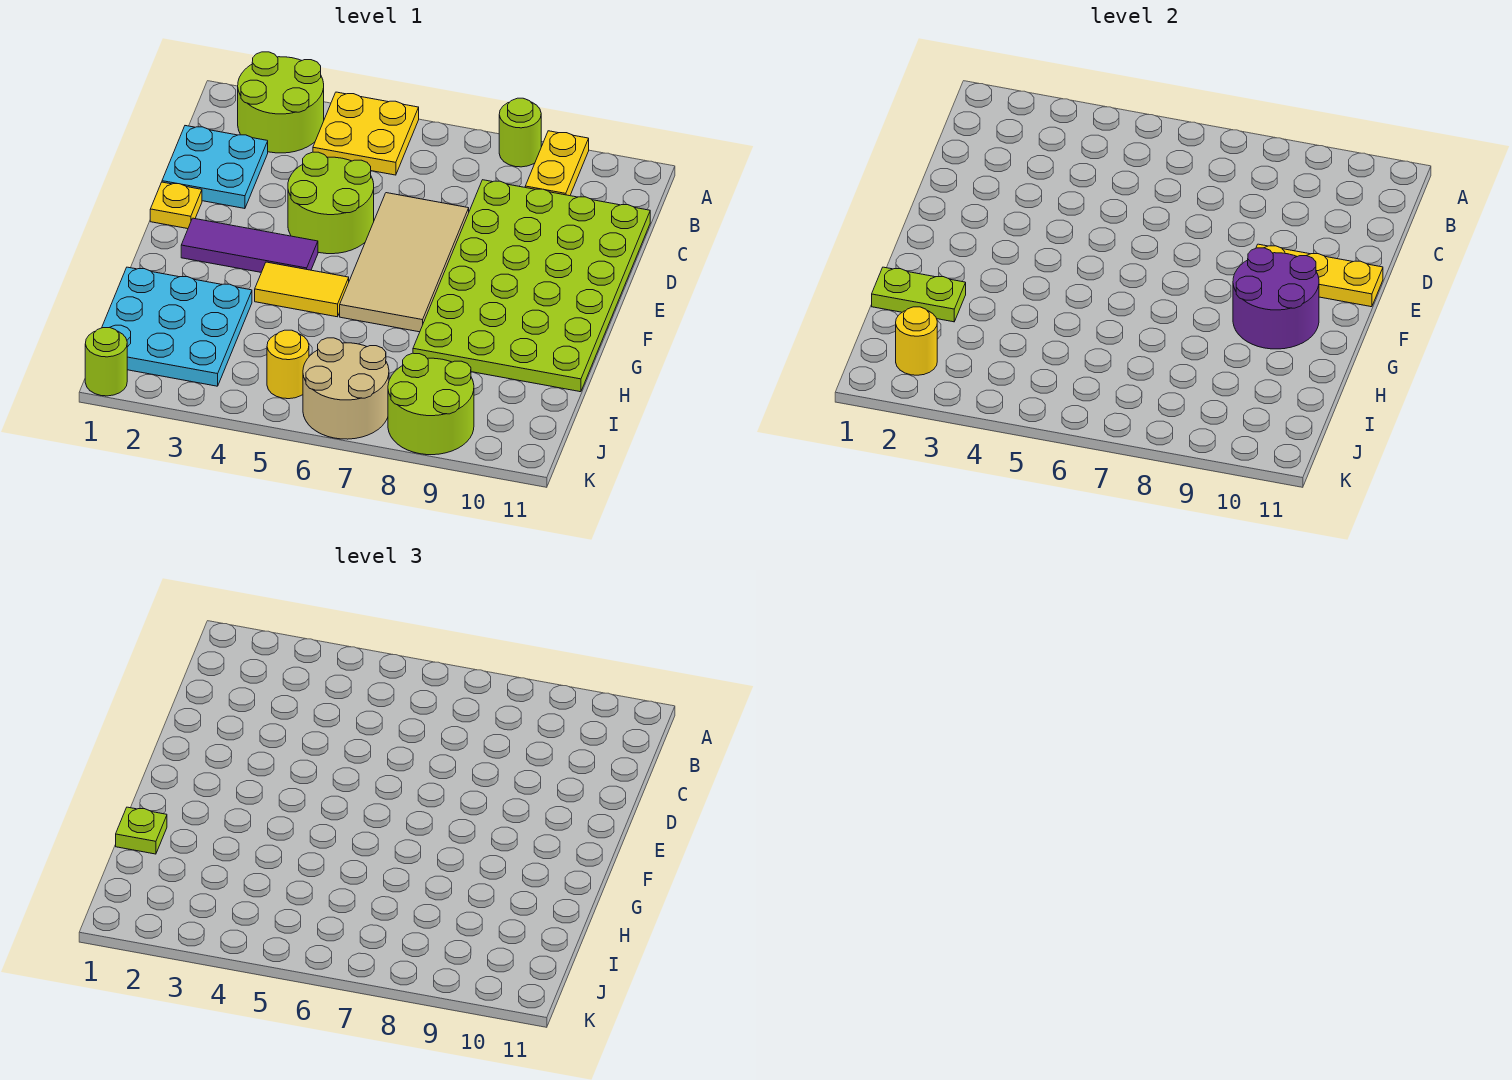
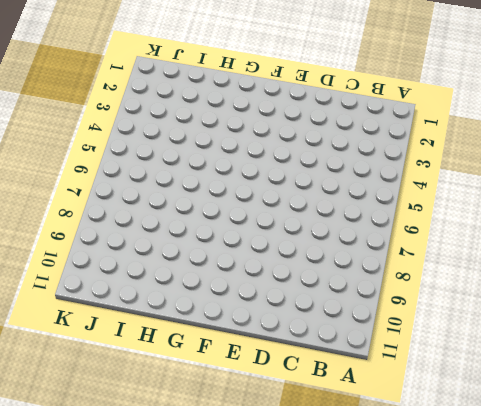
none -> lime 2x2 round brick [238,52,324,153]
none -> yellow 2x2 plate [313,92,419,175]
none -> lime 1x1 round brick [499,98,541,167]

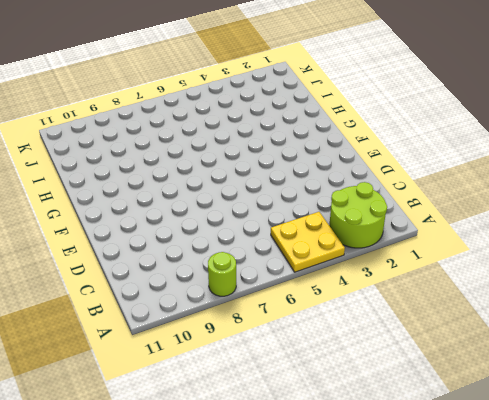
none -> yellow 1x2 plate [525,131,589,196]
none -> cyan 2x2 plate [162,126,268,209]
none -> lime 4x6 plate [413,180,650,392]

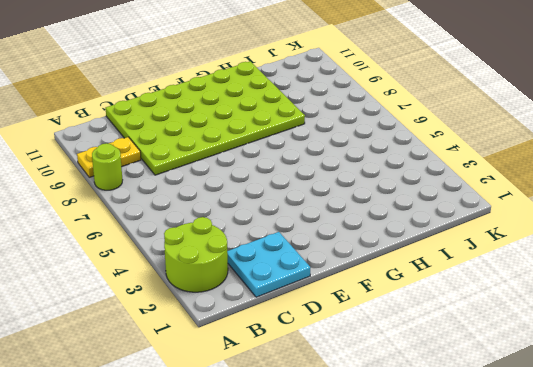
none -> yellow 2x2 plate [313,92,419,175]
none -> lime 2x2 round brick [288,152,374,254]
none -> tan 2x4 tile [340,193,469,332]

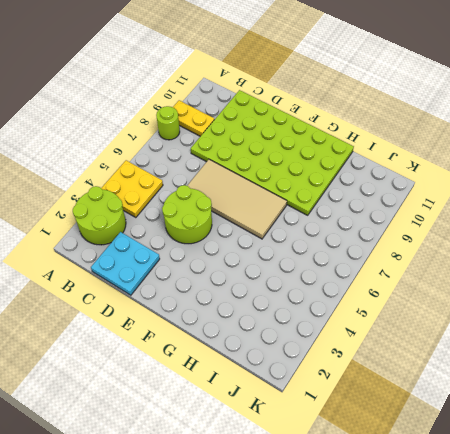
none -> yellow 1x1 plate [150,182,202,229]
none -> purple 1x3 tile [181,218,318,272]
none -> yellow 1x2 tile [255,262,349,317]

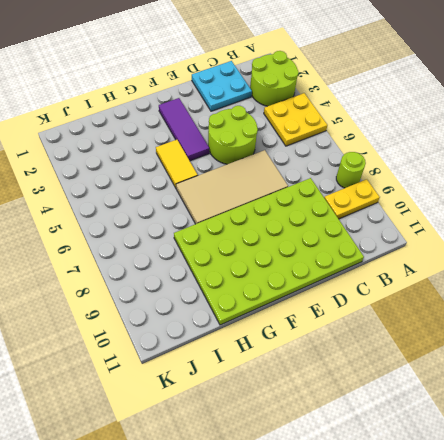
none -> yellow 1x1 plate [150,182,202,229]
none -> cyan 3x3 plate [102,267,252,386]
none -> yellow 1x1 round brick [267,330,309,399]

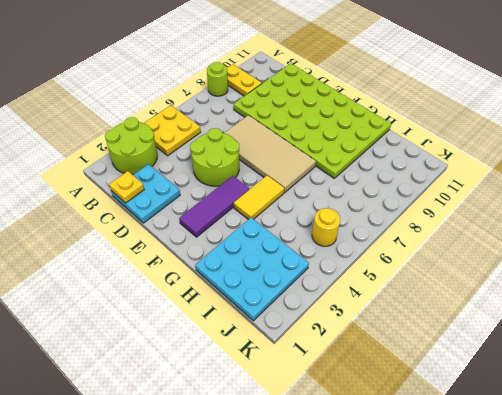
yellow 1x1 plate [109,171,144,203] -> yellow 1x1 plate moved to [150,182,202,229]
none -> tan 2x2 round brick [303,338,389,439]
none -> lime 2x2 round brick [388,353,474,455]
none -> lime 1x1 round brick [85,328,127,396]

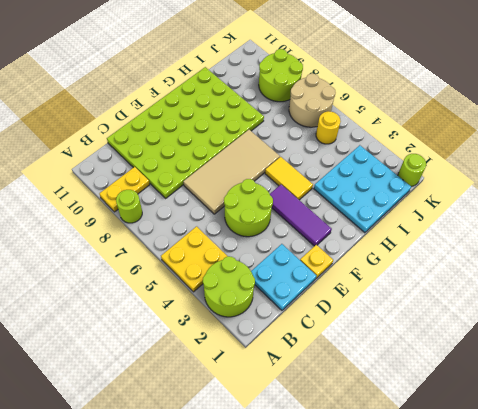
none -> yellow 1x3 plate [1256,244,1383,307]
none -> purple 2x2 round brick [1233,248,1319,349]
none -> lime 1x2 plate [872,267,966,322]

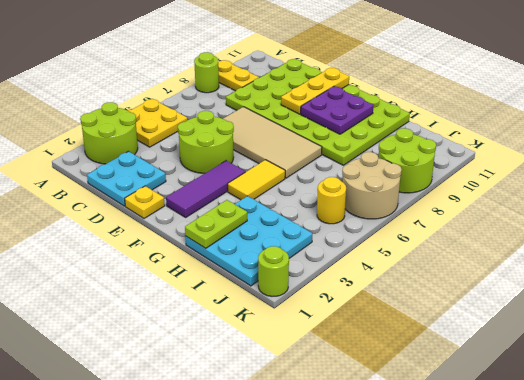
purple 2x2 plate [301,87,374,134] -> purple 2x2 round brick [1233,248,1319,349]
none -> yellow 1x1 round brick [896,307,937,375]
none -> lime 1x1 plate [116,807,167,854]

